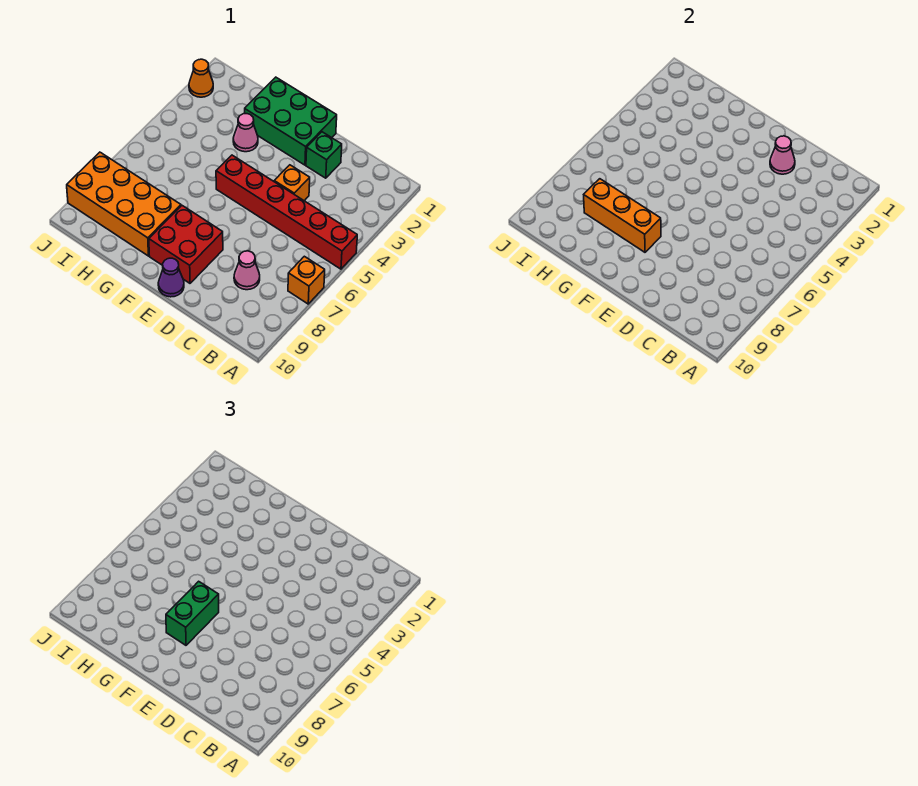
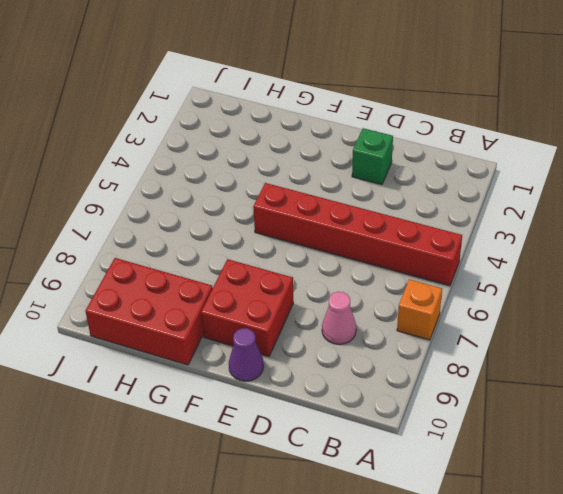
red 2x3 brick [86,258,213,365] -> orange 2x4 brick [67,152,181,256]
none -> orange 1x1 brick [274,165,310,201]
none -> green 2x3 brick [245,77,337,165]
none -> pink 1x1 cone [233,114,258,152]

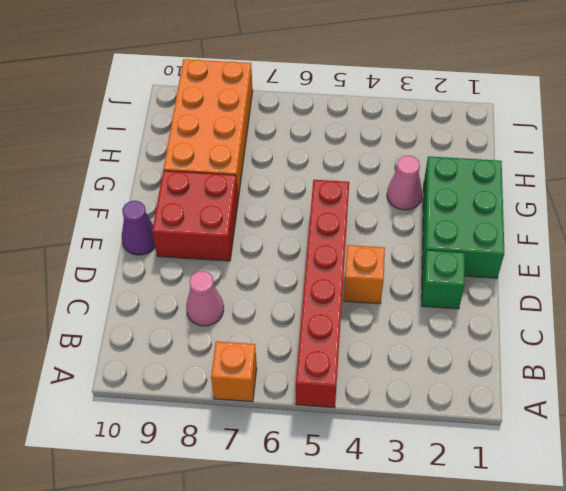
none -> orange 1x1 cone [189,59,213,97]
none -> pink 1x1 cone [770,136,795,174]
none -> orange 1x3 brick [584,179,661,252]

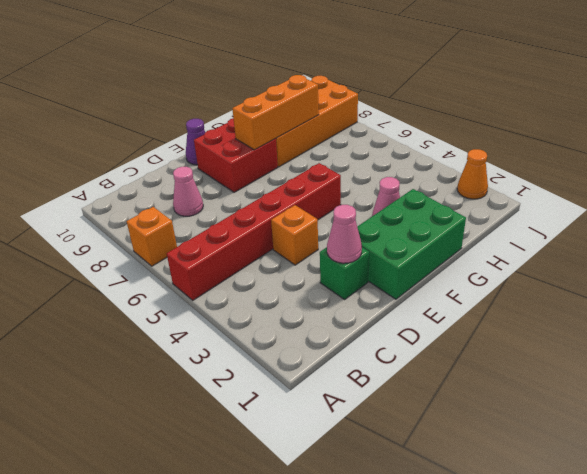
none -> green 1x2 brick [166,581,219,645]

